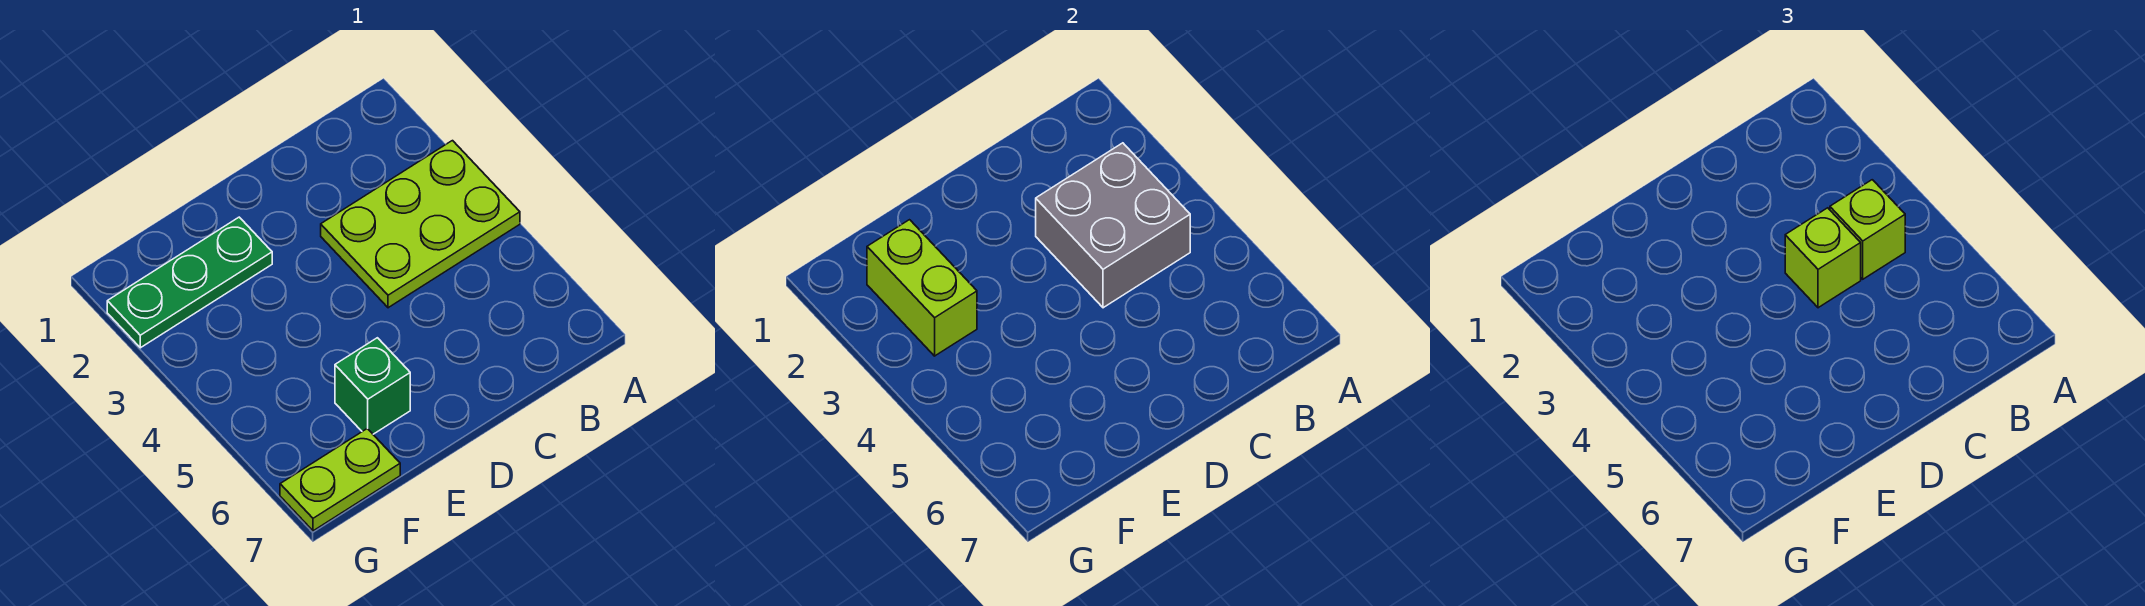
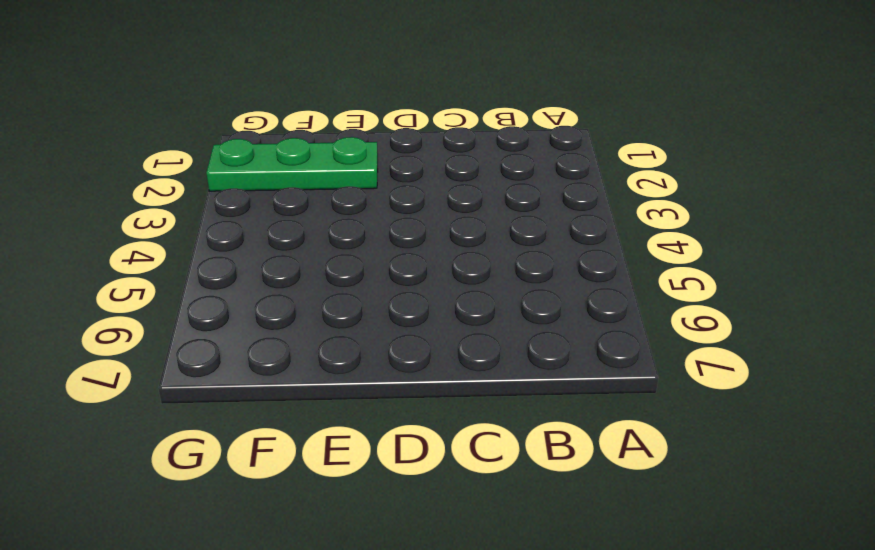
none -> lime 2x3 plate [321,141,520,308]
none -> green 1x1 brick [335,338,410,434]

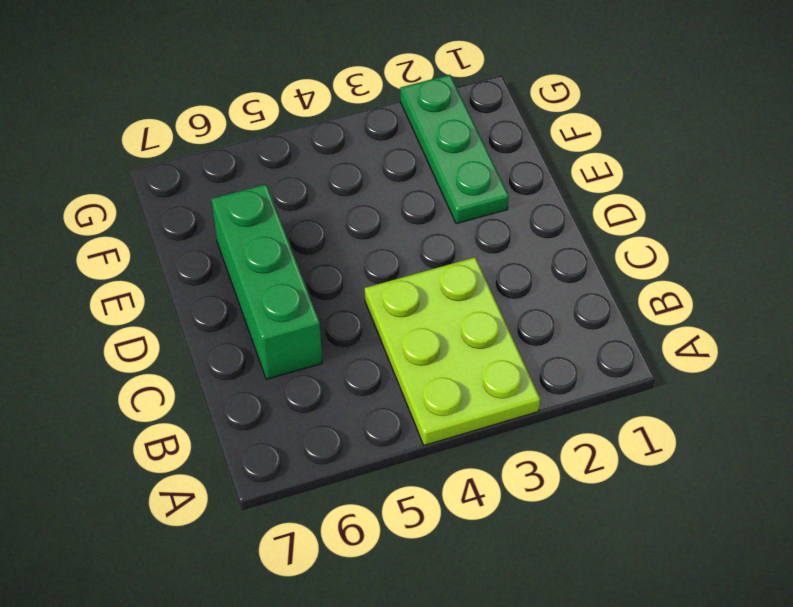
green 1x3 brick [211,184,322,379] -> green 1x1 brick [335,338,410,434]
none -> lime 1x2 plate [280,429,400,531]
none -> grey 2x2 brick [1036,143,1190,308]

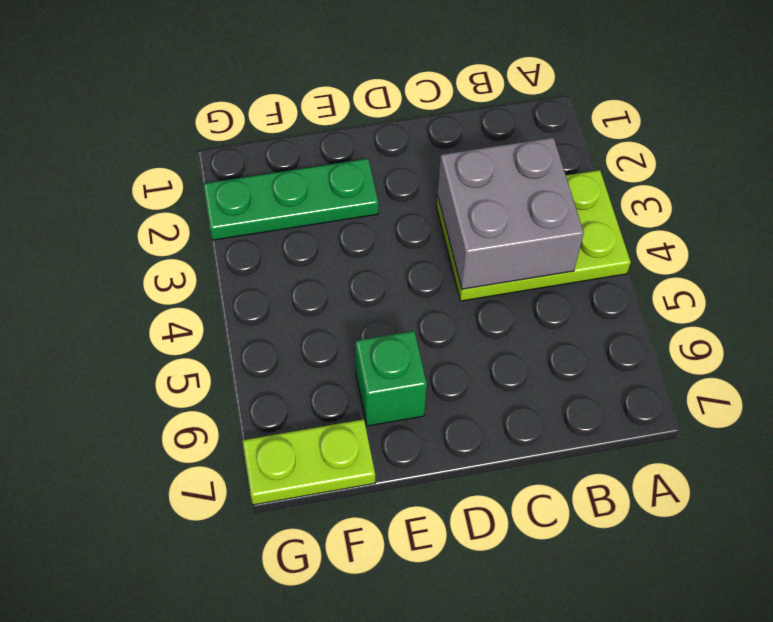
none -> lime 1x2 brick [867,220,977,356]
none -> lime 1x1 brick [1830,180,1905,279]

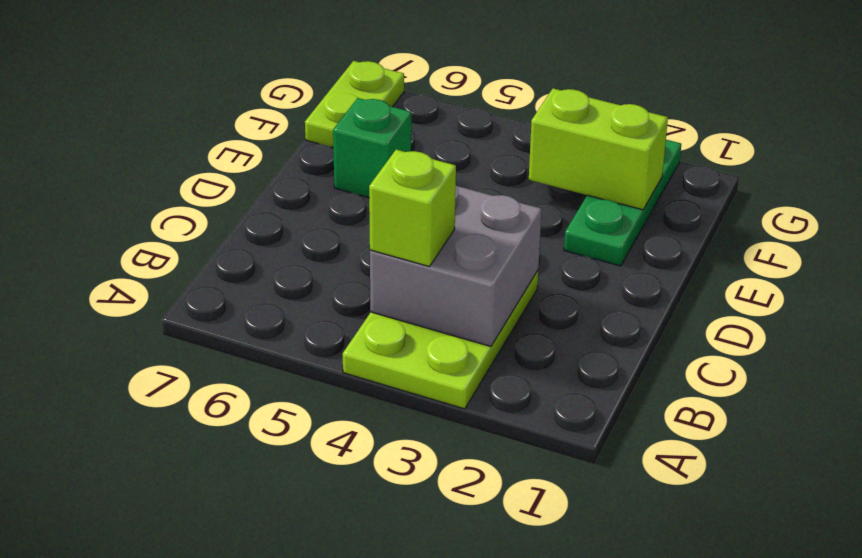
none -> lime 1x1 brick [1785,208,1861,308]

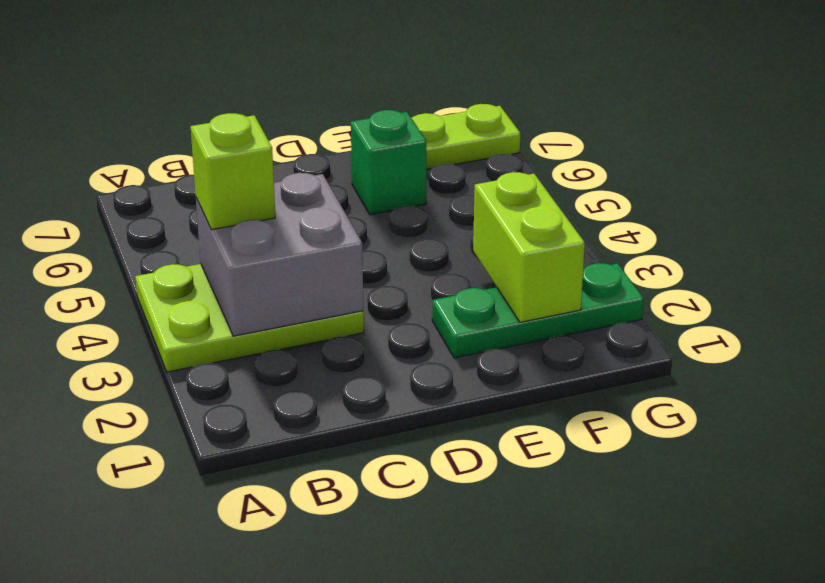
none -> lime 1x1 brick [1785,208,1861,308]

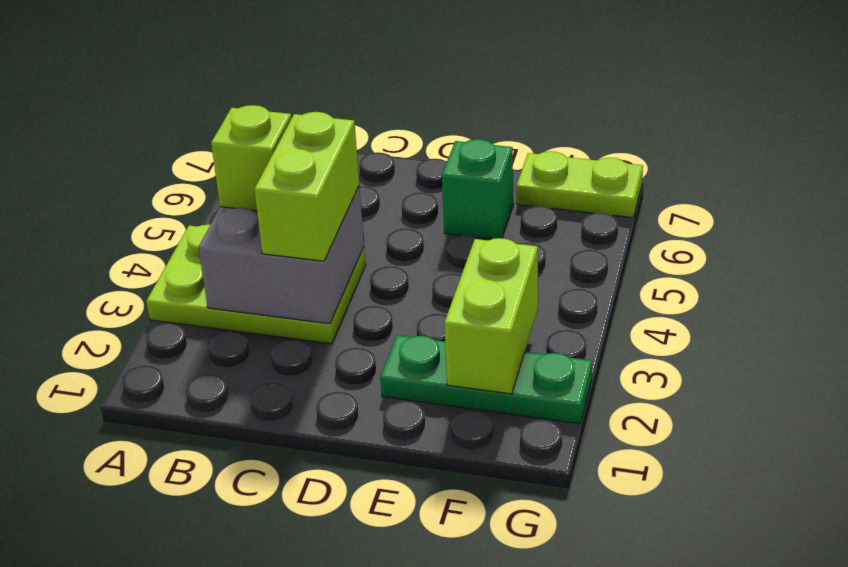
lime 1x2 brick [254,112,359,261] -> lime 1x1 brick [1785,208,1861,308]

